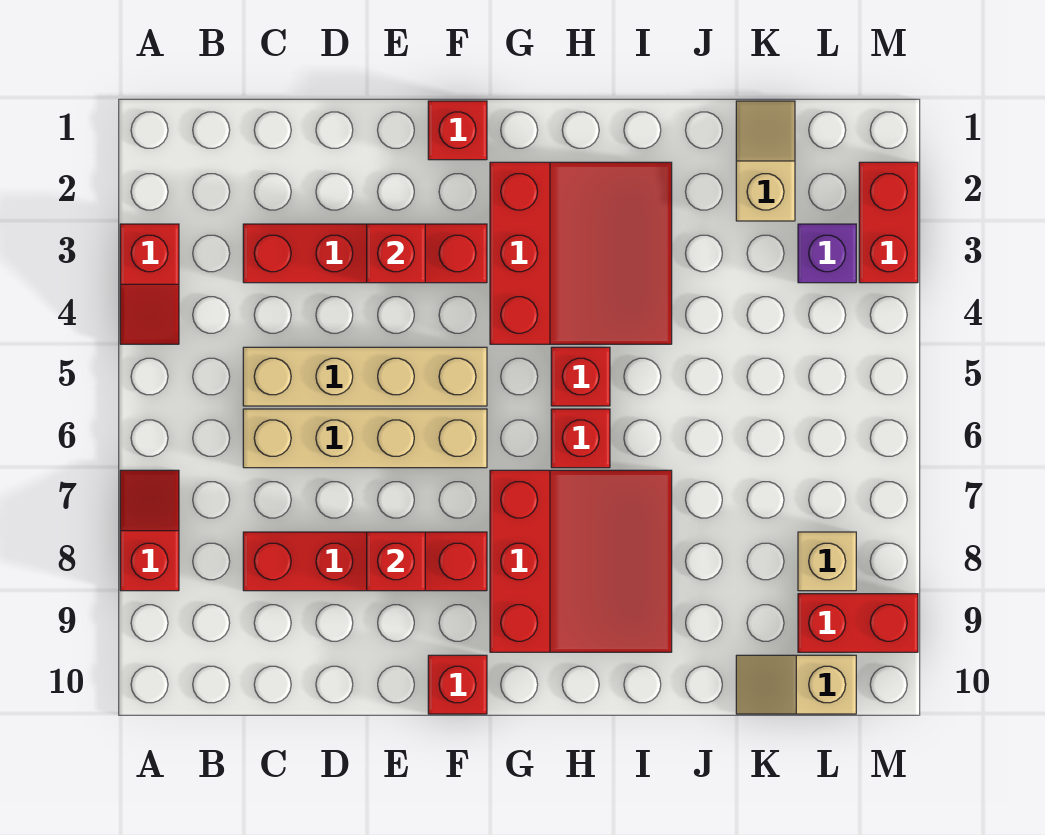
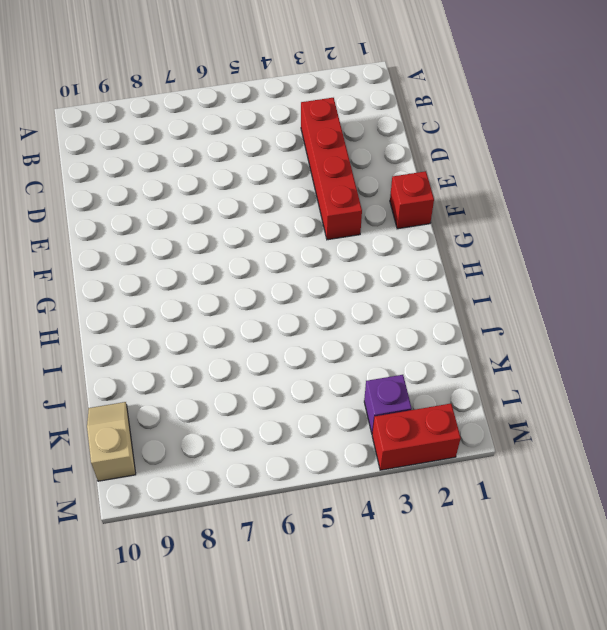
none -> red 1x2 slope [120,224,179,344]
none -> red 1x2 slope [120,470,179,591]
none -> tan 1x4 brick [243,347,487,406]

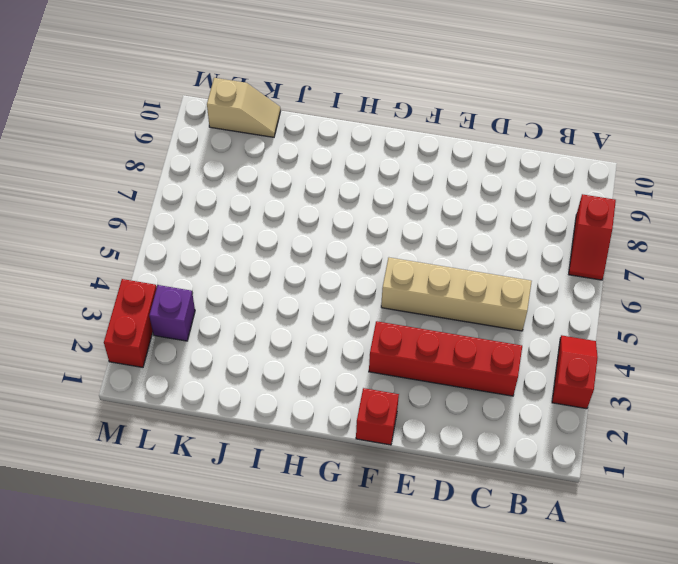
none -> tan 1x4 brick [243,409,487,468]
none -> red 1x4 brick [243,532,487,591]
none -> red 1x1 brick [428,655,487,714]

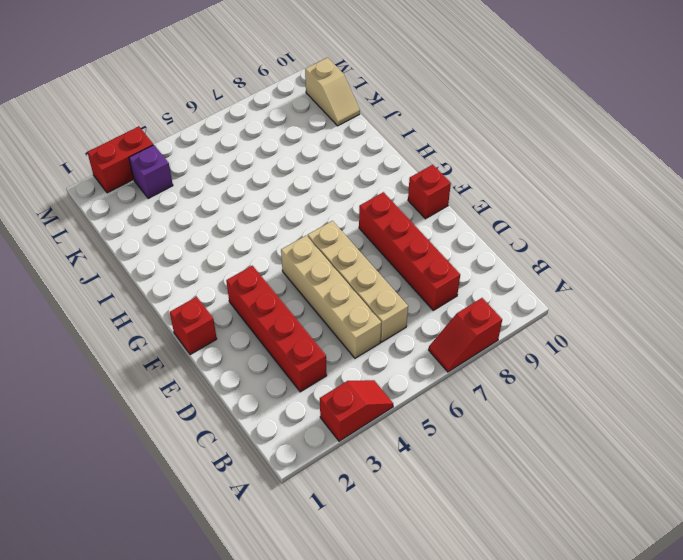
none -> red 3x3 slope [490,162,672,344]
none -> red 3x3 slope [490,470,672,652]
none -> red 1x1 brick [551,347,610,406]

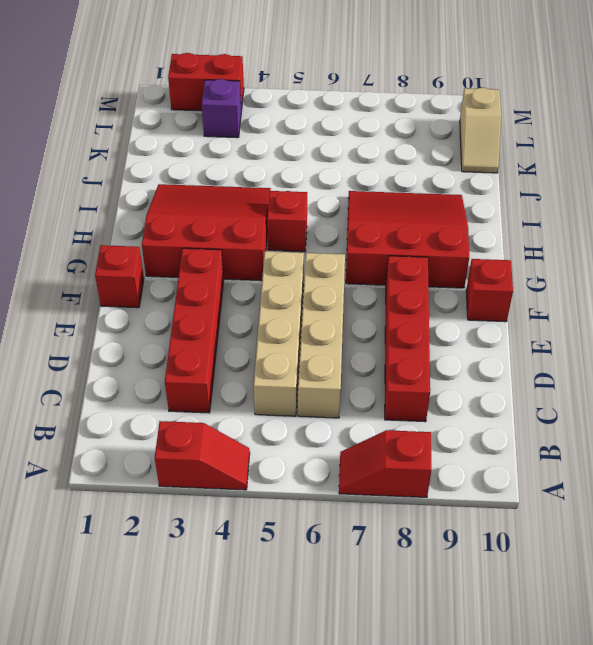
none -> red 1x1 brick [551,409,610,468]
none -> tan 1x2 slope [736,101,795,221]
none -> tan 1x1 brick [798,532,856,591]

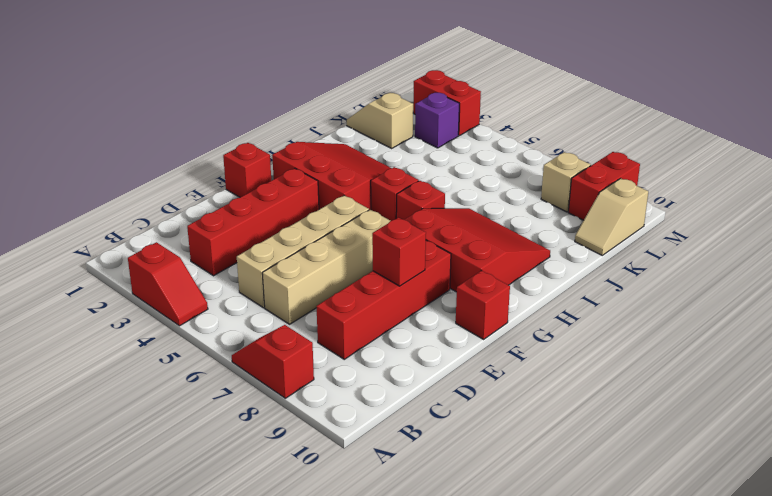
none -> red 1x1 brick [367,224,425,283]

